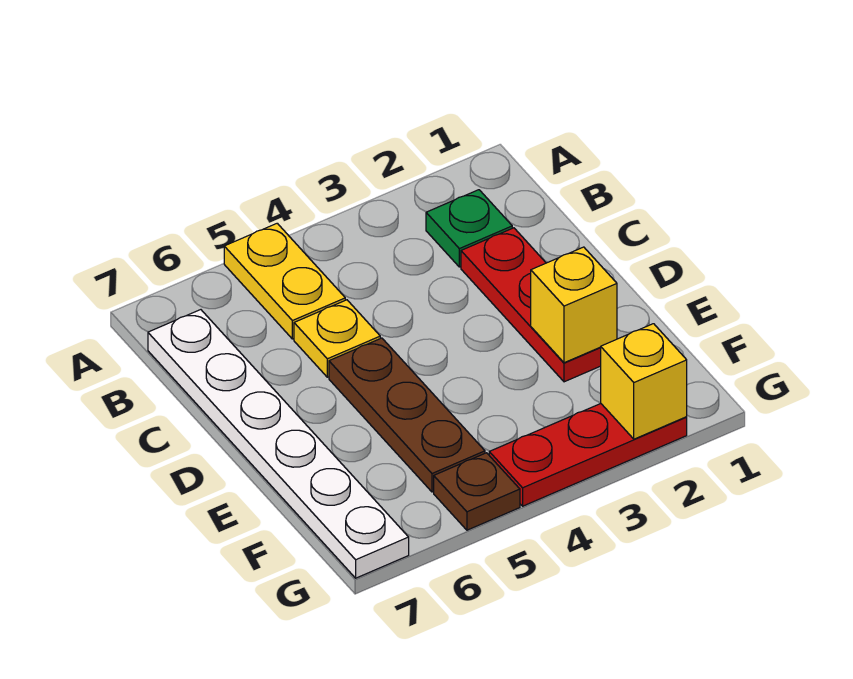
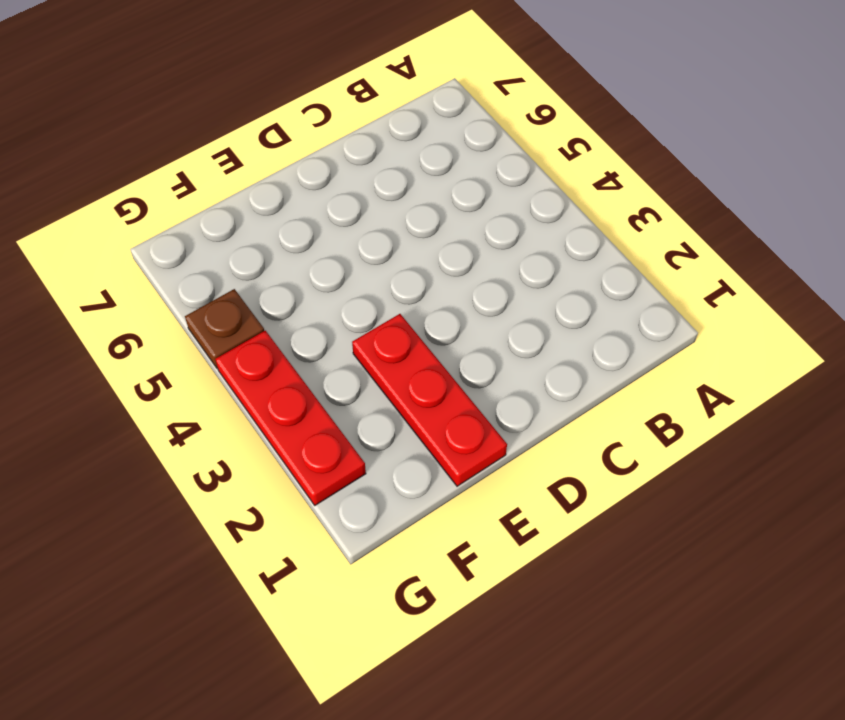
red 1x3 plate [352,314,507,486] -> red 1x3 plate turned to [461,228,601,382]
none -> yellow 1x2 plate [224,223,345,339]
none -> green 1x1 plate [426,190,512,267]

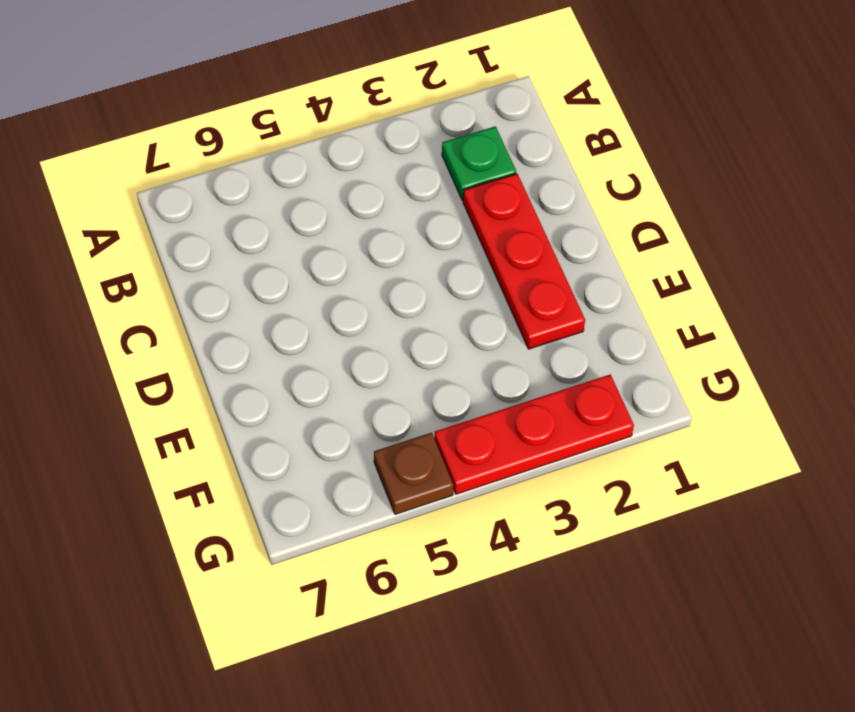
none -> yellow 1x2 plate [224,223,345,339]
none -> white 1x6 plate [148,310,409,578]

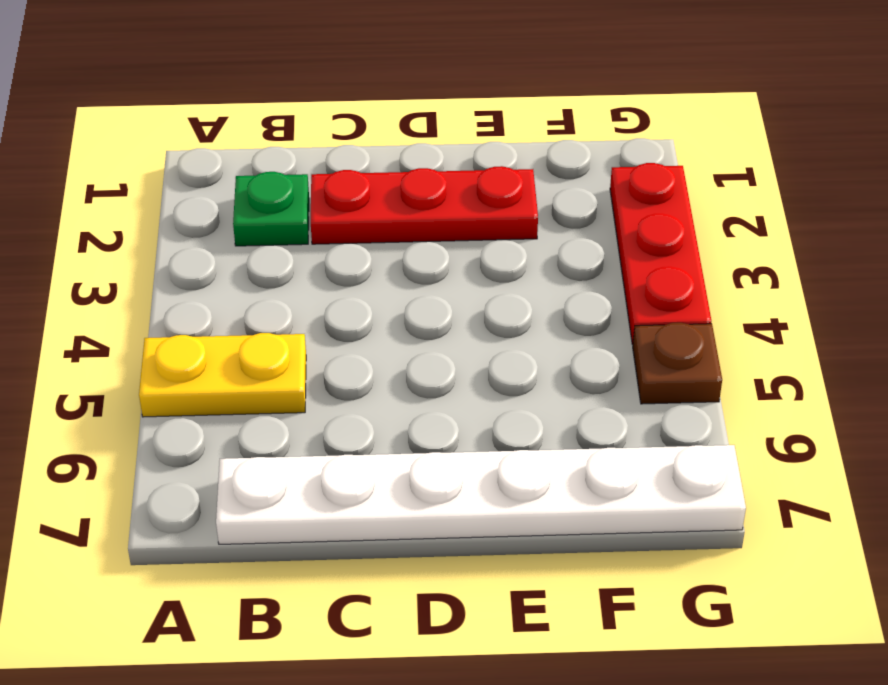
none -> yellow 1x1 plate [294,300,380,377]
none -> brown 1x3 plate [329,338,485,492]

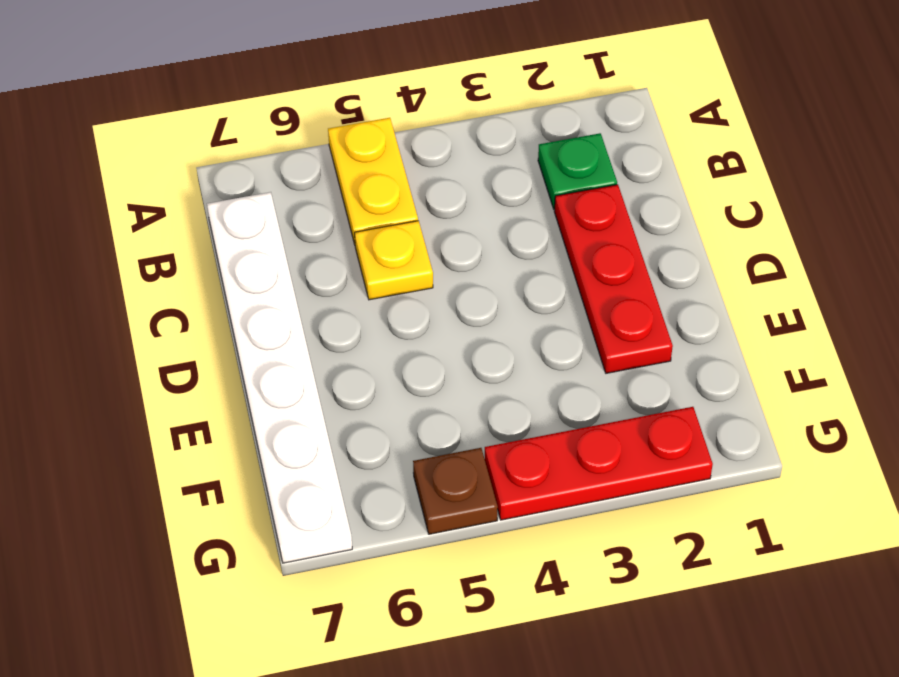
none -> brown 1x3 plate [329,338,485,492]
none -> yellow 1x1 brick [531,247,617,363]

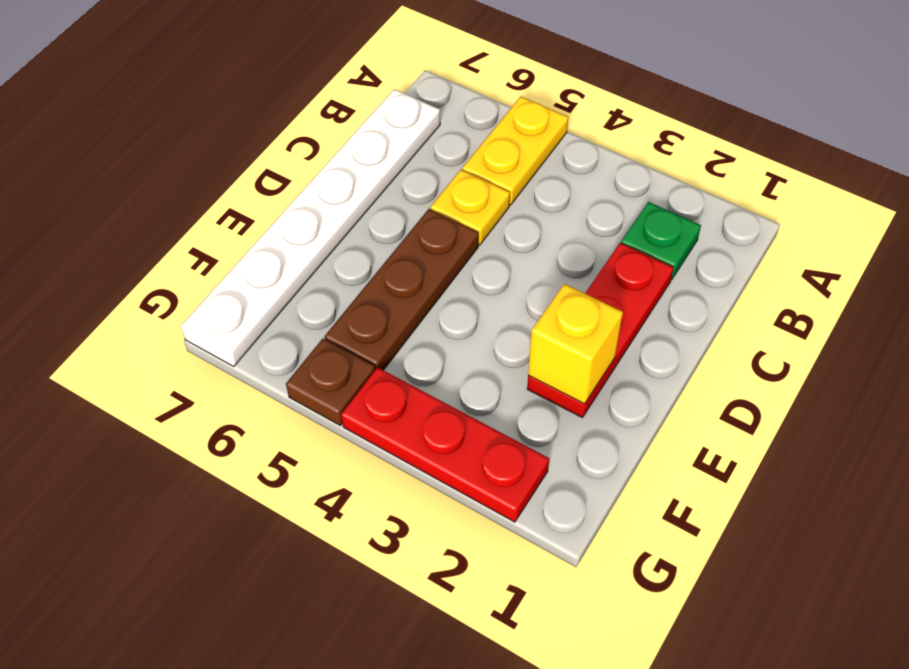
none -> yellow 1x1 brick [601,324,687,439]

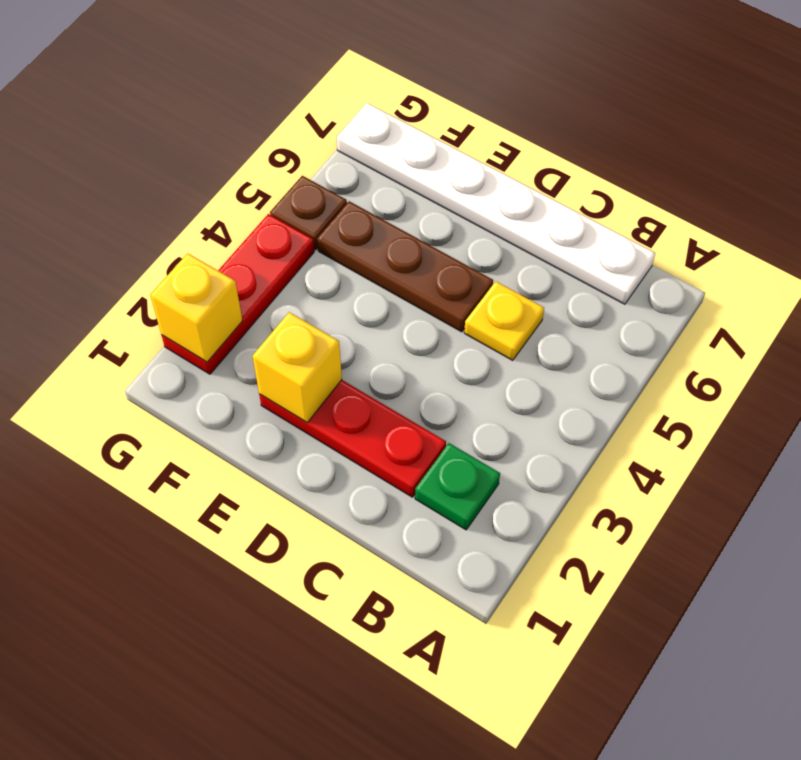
none -> yellow 1x2 plate [224,223,345,339]

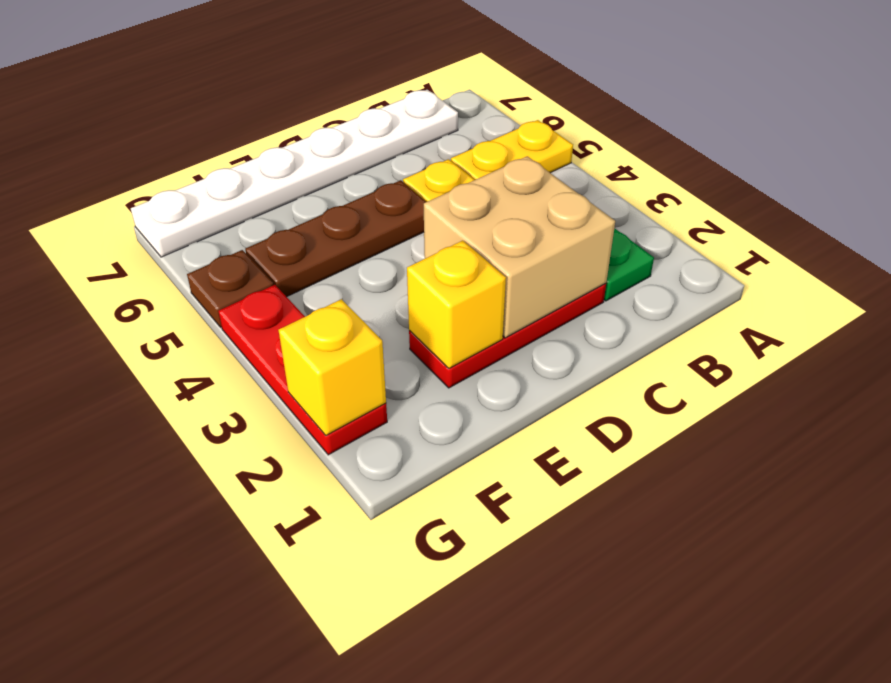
tan 2x2 brick [424,156,615,338] -> none

